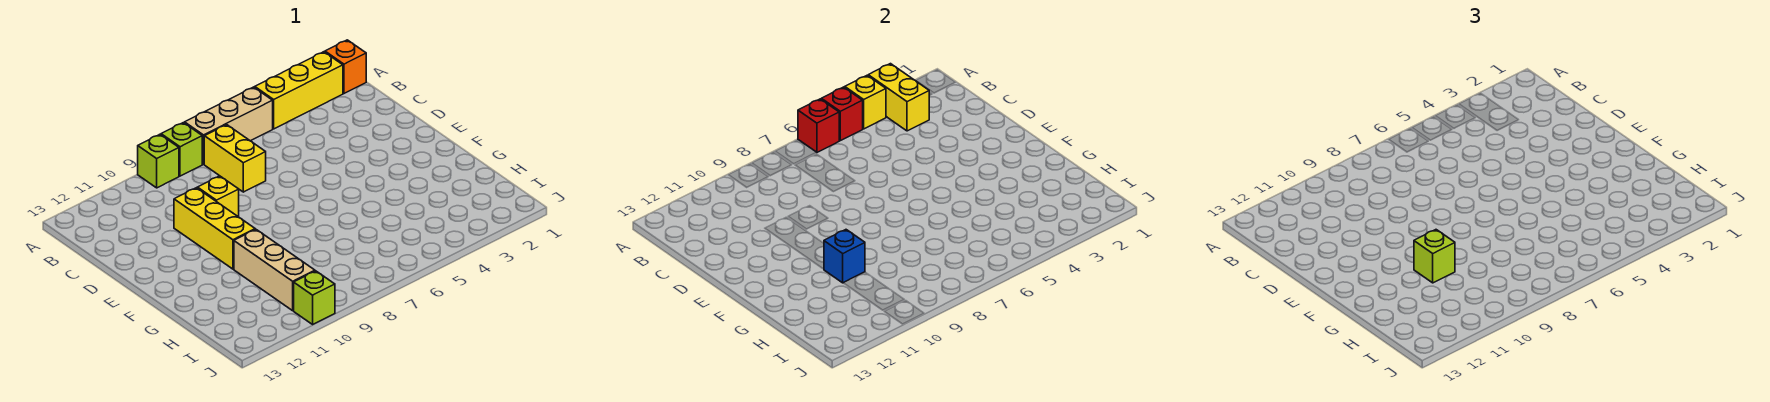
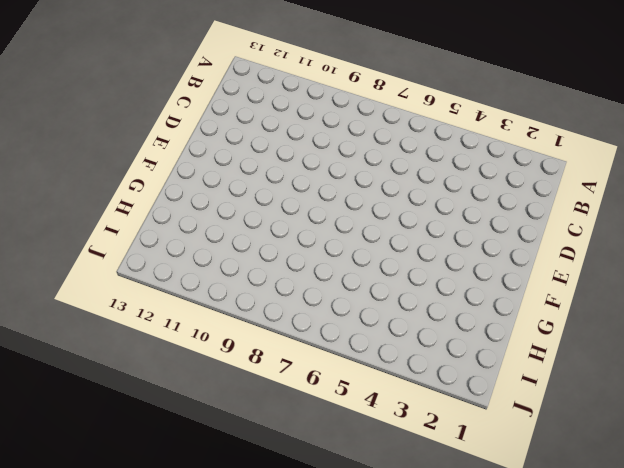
none -> orange 1x1 brick [325,40,366,93]
none -> yellow 1x3 brick [255,52,343,129]
none -> tan 1x3 brick [185,87,273,164]

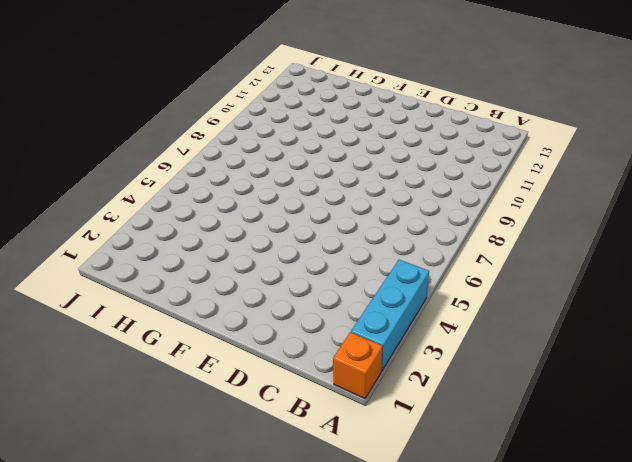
cyan 1x3 brick [351,260,429,371] -> yellow 1x3 brick [255,52,343,129]
none -> tan 1x3 brick [185,87,273,164]
none -> lime 1x1 brick [161,123,202,176]
none -> lime 1x1 brick [138,134,179,188]

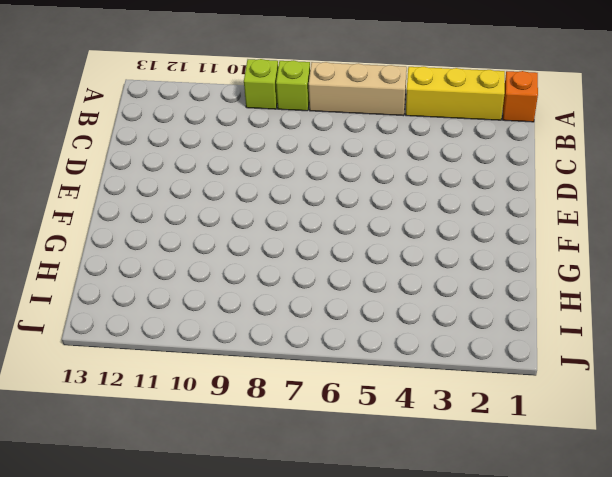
none -> yellow 1x2 brick [204,125,266,192]
none -> yellow 1x1 brick [197,176,239,217]
none -> yellow 1x3 brick [174,188,255,269]

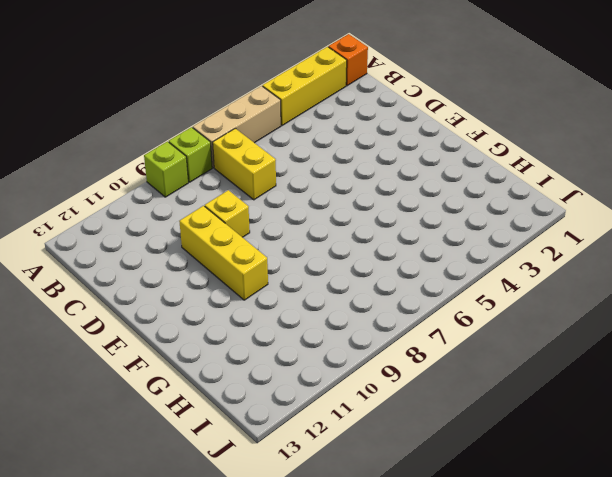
none -> tan 1x3 brick [234,229,315,311]
none -> lime 1x1 brick [294,271,335,324]
none -> yellow 1x2 brick [868,64,929,131]

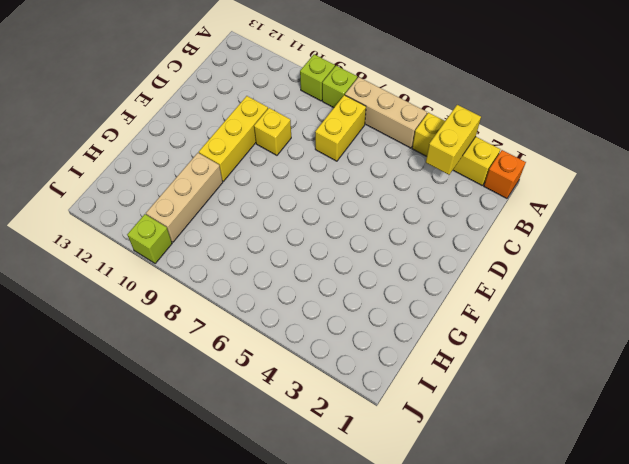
none -> yellow 1x1 brick [845,76,886,129]
none -> red 1x1 brick [821,87,863,141]
none -> red 1x1 brick [798,99,839,152]

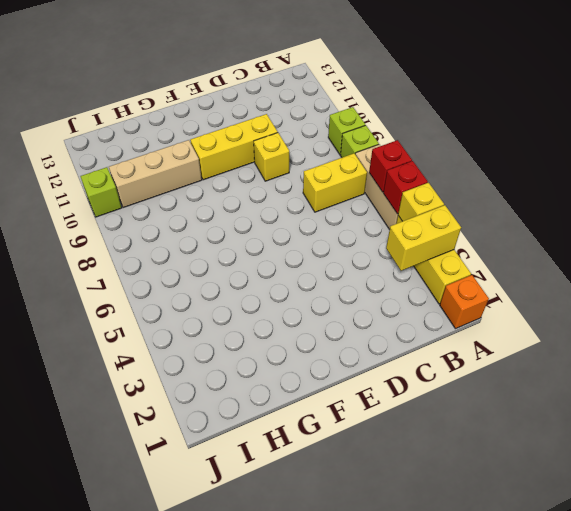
none -> blue 1x1 brick [824,230,865,283]
none -> lime 1x1 brick [1414,230,1455,283]

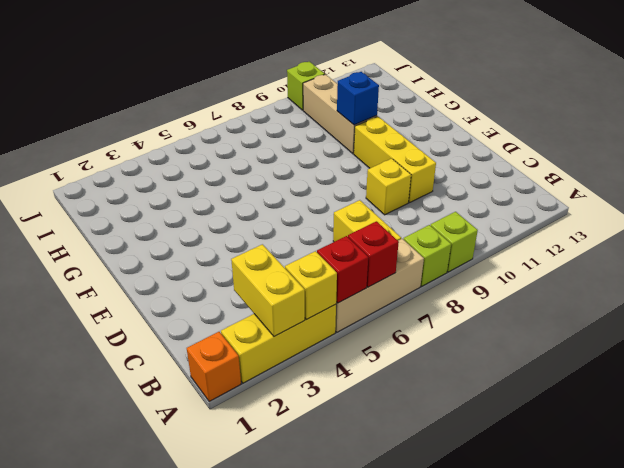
none -> lime 1x1 brick [1414,230,1455,283]

